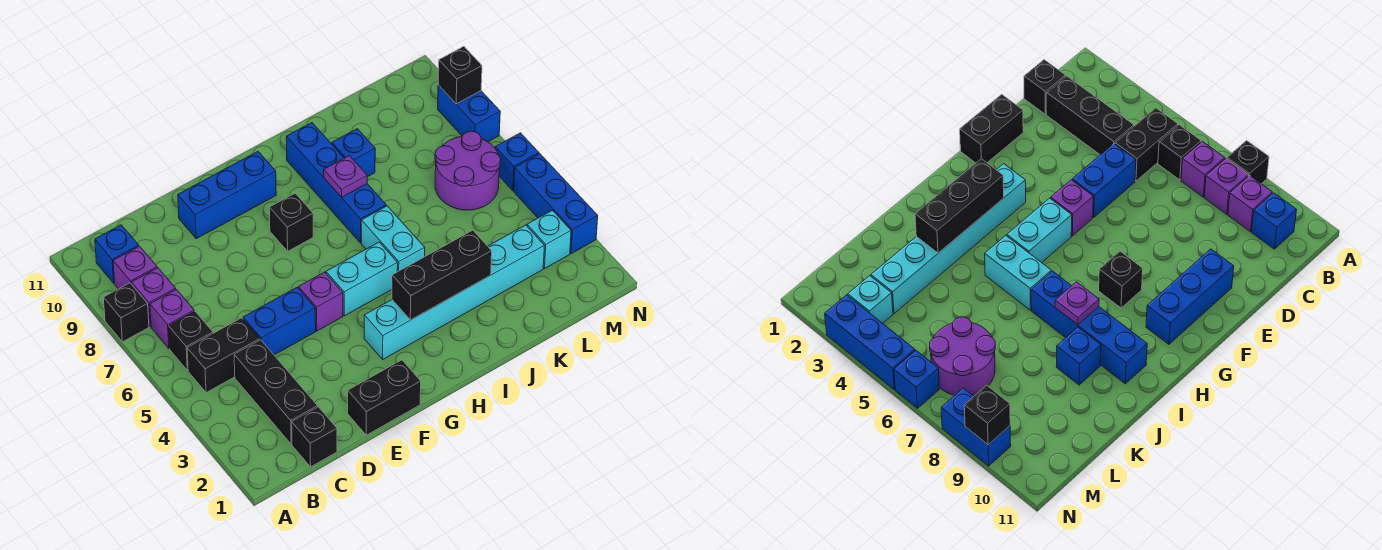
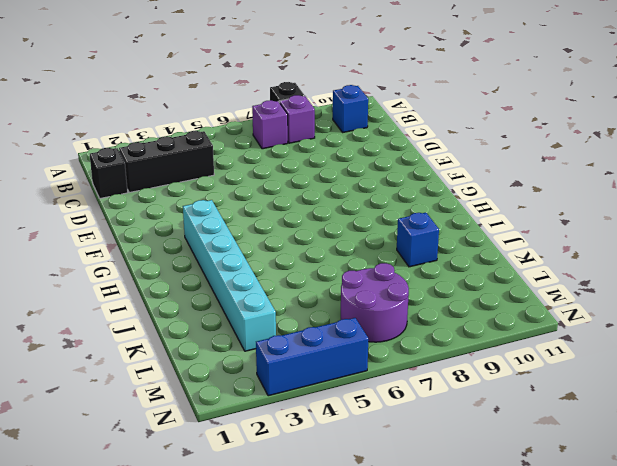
none -> black 1x2 brick [187,318,260,393]
none -> black 1x1 brick [169,311,213,370]
none -> purple 1x1 brick [113,246,157,289]

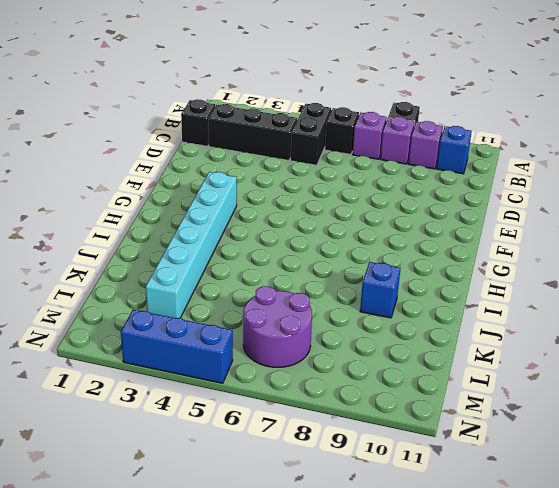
none -> blue 1x2 brick [243,287,316,355]
none -> black 1x2 brick [348,360,421,435]
none -> blue 1x3 brick [178,152,276,239]

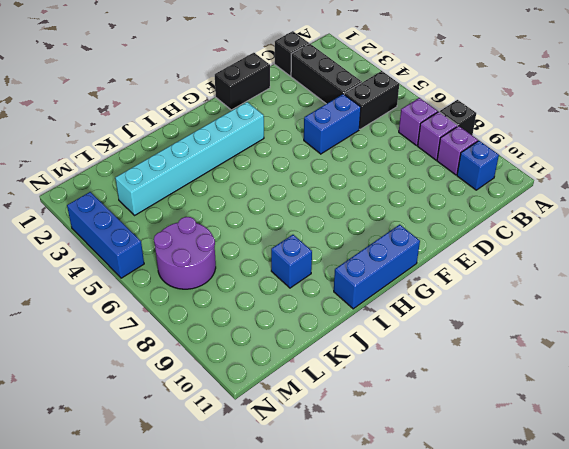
blue 1x3 brick [334,225,420,309] -> blue 1x3 brick moved to [178,152,276,239]
none -> black 1x1 brick [169,311,213,370]
none -> purple 1x1 brick [299,272,343,331]
none -> cyan 1x2 brick [326,242,398,316]

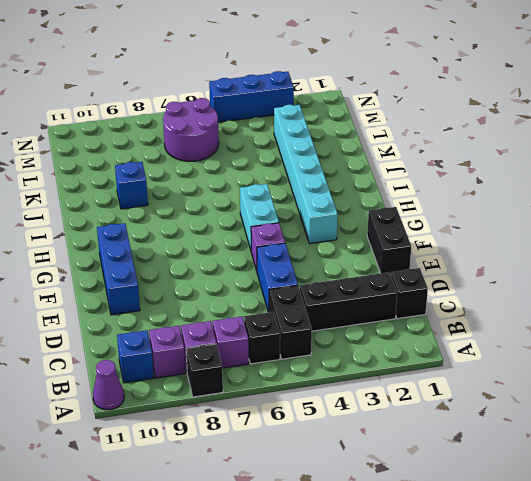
purple 1x1 cone [93,360,124,410] -> none
none -> black 1x1 brick [269,193,313,251]
none -> cyan 1x2 brick [361,206,425,272]
none -> blue 1x4 brick [286,123,386,243]

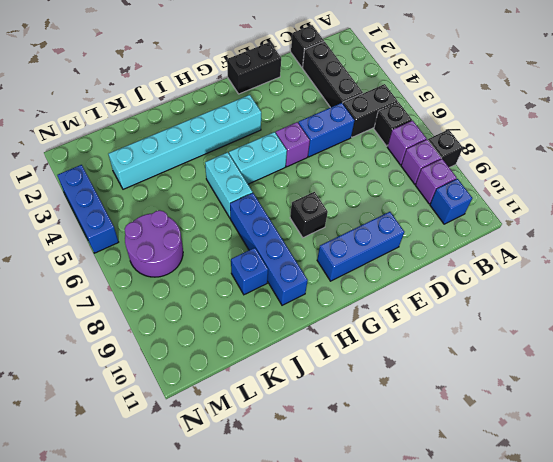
none -> cyan 1x1 brick [527,210,571,268]
none -> blue 1x1 brick [495,133,539,190]
none -> blue 1x2 brick [438,85,500,142]

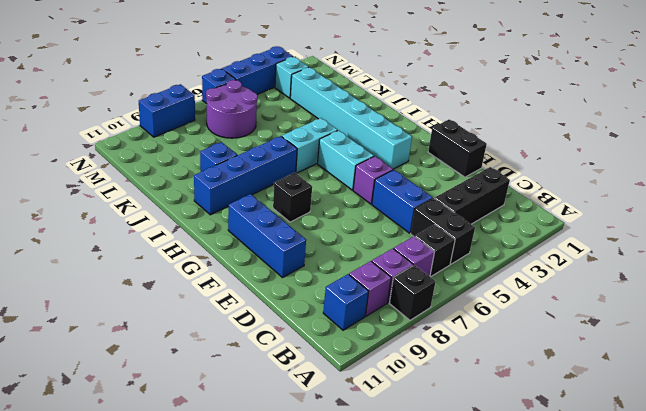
none -> black 1x1 brick [292,407,337,467]
none -> black 1x3 brick [392,230,492,320]
none -> purple 1x1 plate [324,156,367,197]

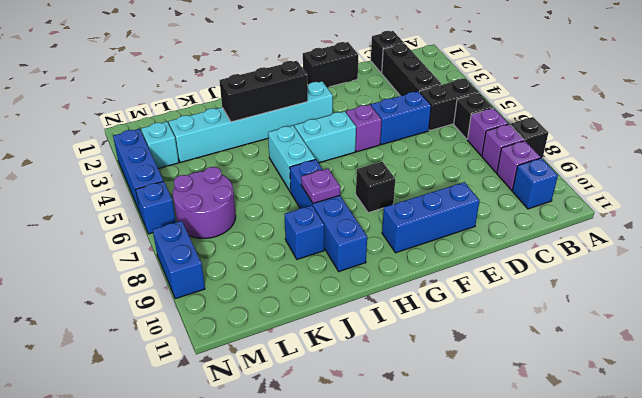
none -> black 1x1 brick [438,46,482,104]

